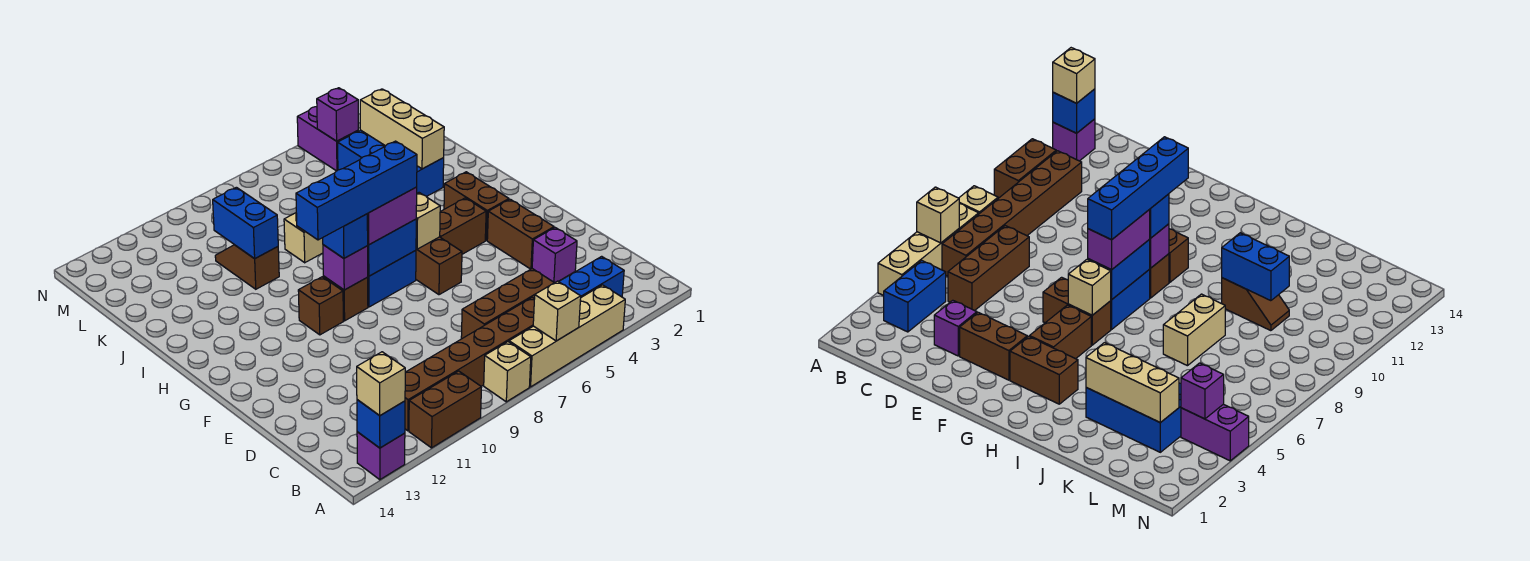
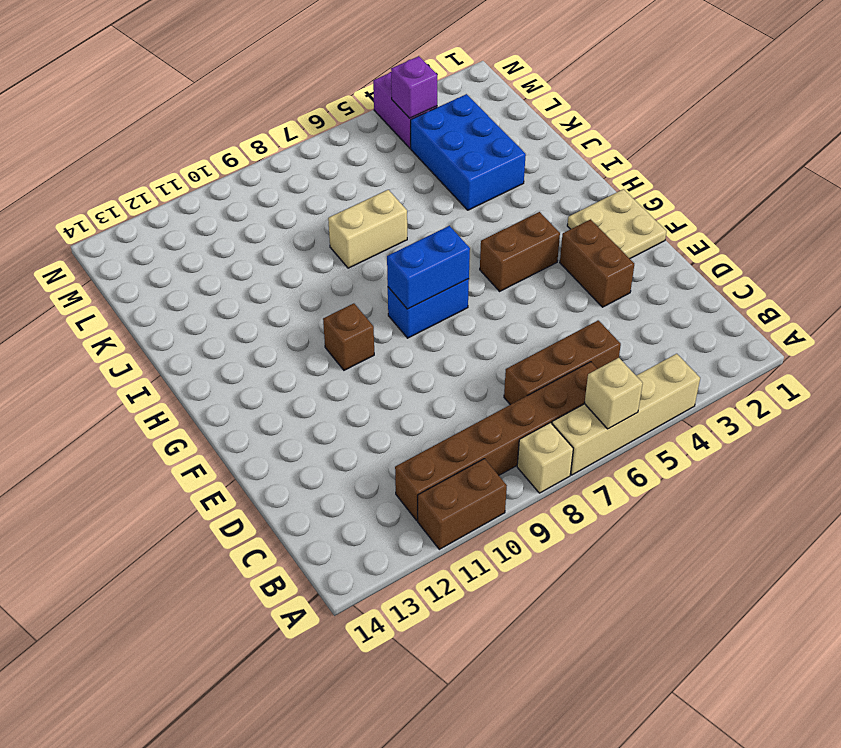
tan 2x2 plate [567,189,667,259] -> none
none -> purple 1x1 brick [357,432,405,480]
none -> blue 1x2 brick [559,256,624,297]
none -> purple 1x1 brick [532,228,577,283]
none -> brown 1x2 brick [416,237,462,295]

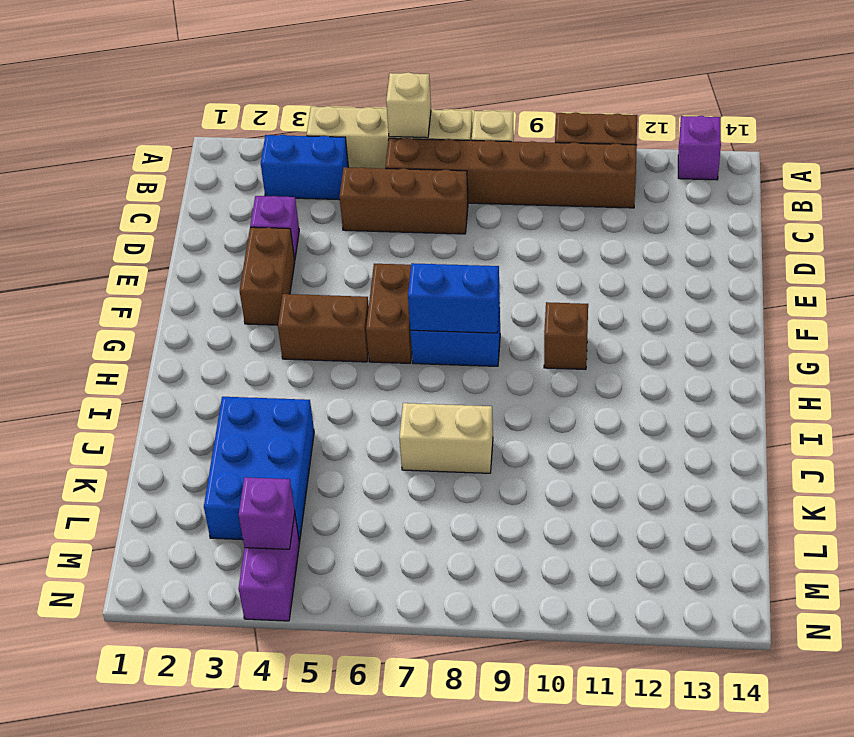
none -> brown 1x2 brick [444,172,509,240]
none -> brown 1x1 brick [323,276,368,321]
none -> brown 1x2 slope [215,245,279,289]
none -> blue 1x1 brick [357,400,405,448]

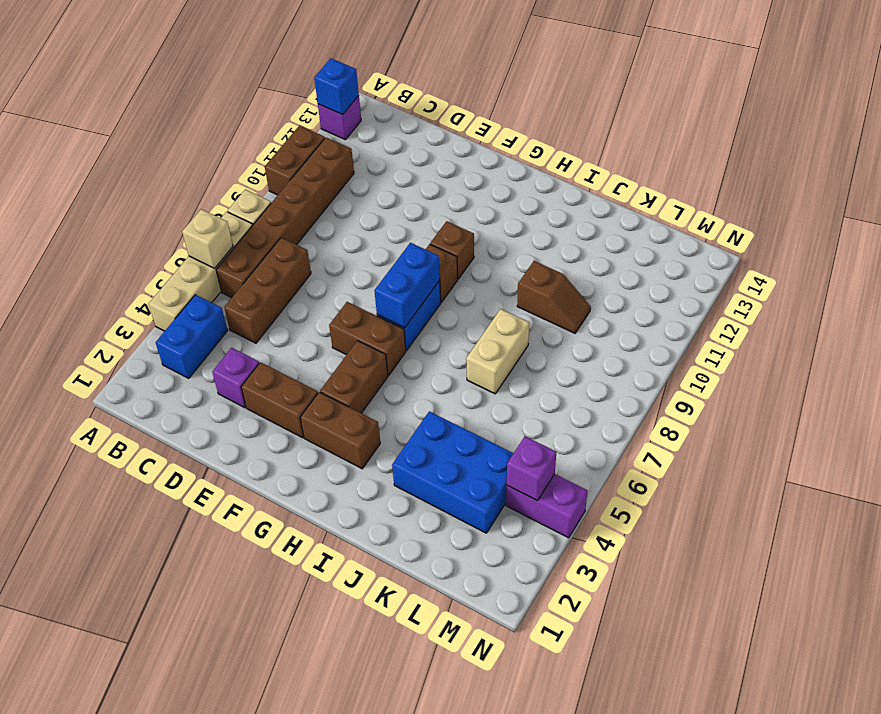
none -> tan 1x1 brick [416,193,440,249]
none -> purple 1x1 brick [323,245,368,290]
none -> tan 1x3 brick [360,89,444,169]
none -> blue 1x2 brick [213,187,278,259]

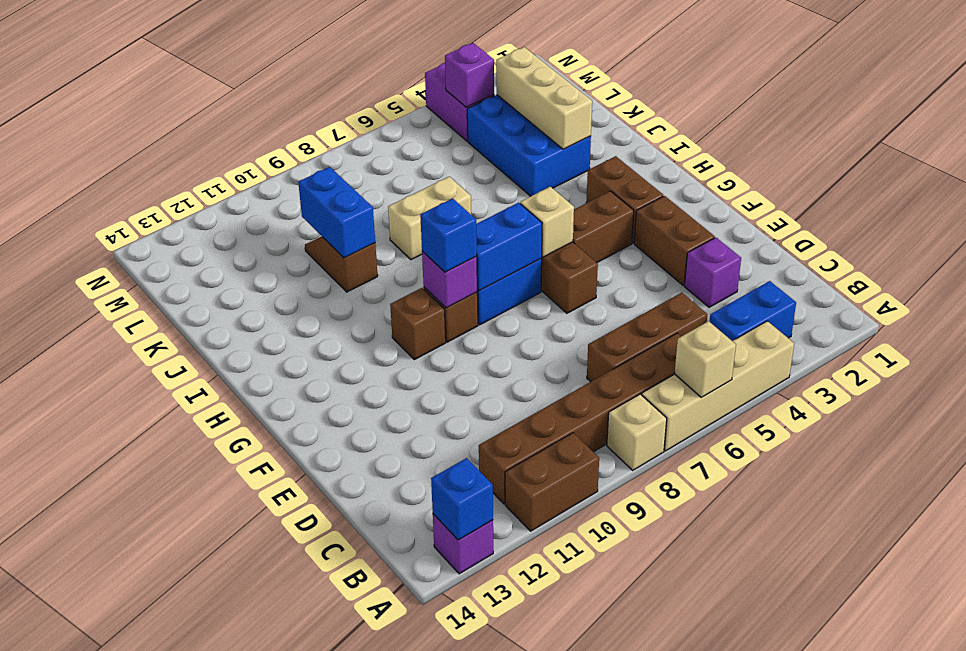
none -> tan 1x1 brick [357,352,405,416]
none -> purple 1x2 brick [367,187,417,245]
none -> blue 1x4 brick [296,141,417,240]

